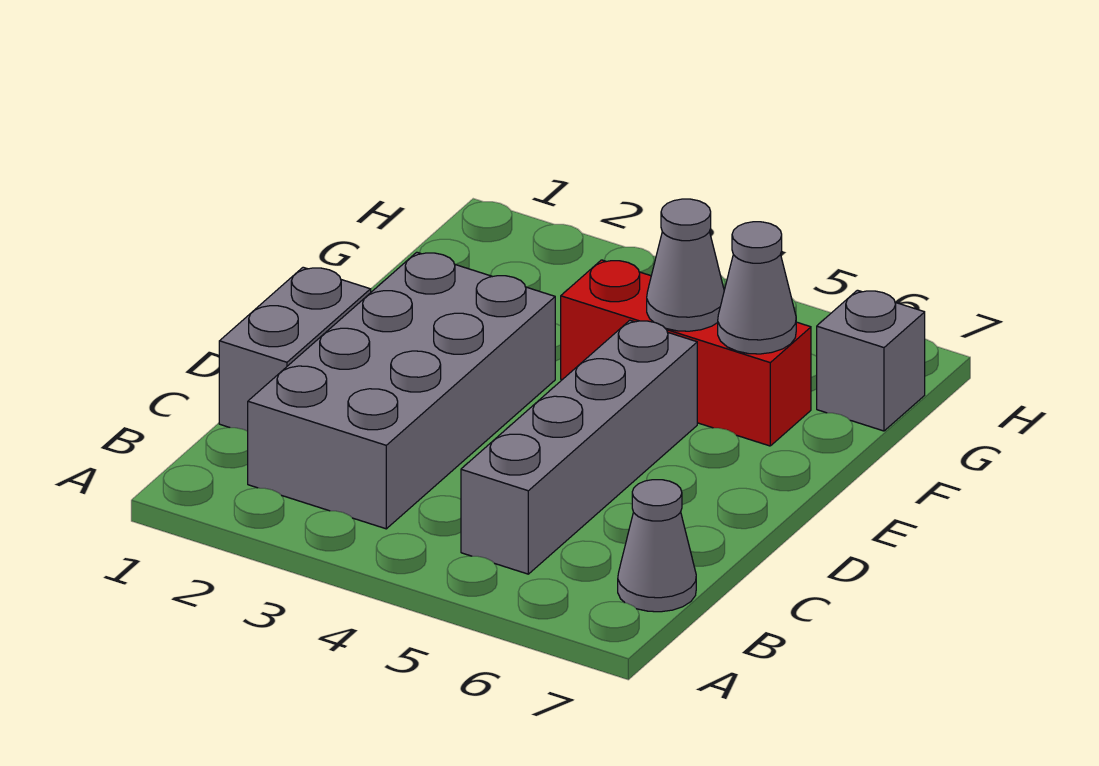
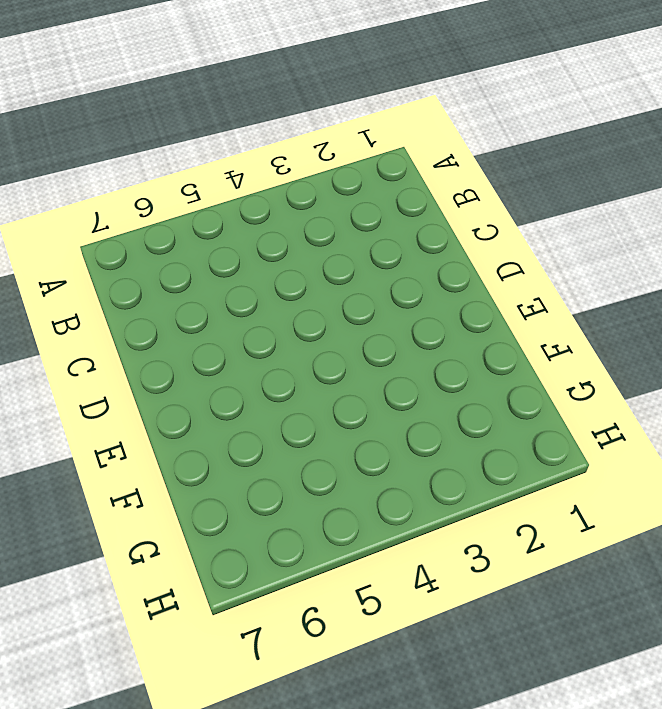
none -> grey 2x4 brick [248,252,555,529]
none -> grey 1x4 brick [461,320,697,574]

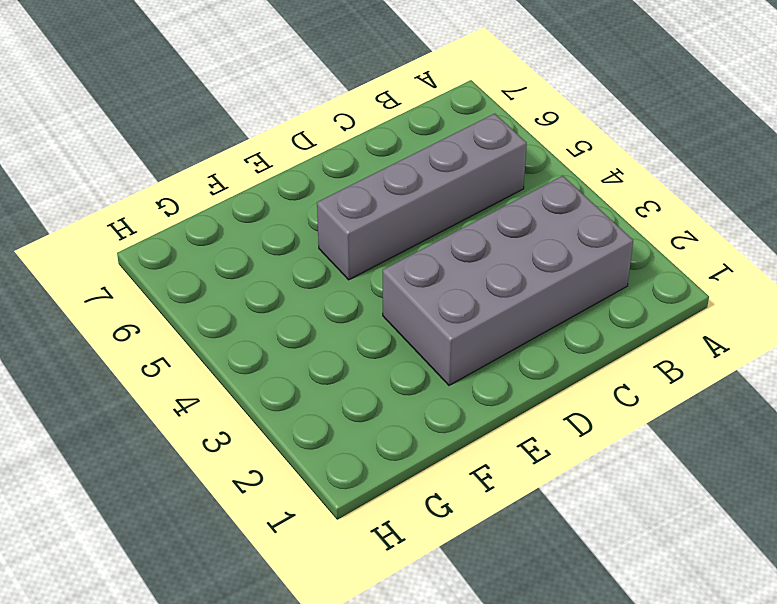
none -> grey 1x1 cone [618,480,696,612]
none -> grey 1x2 brick [219,267,371,431]

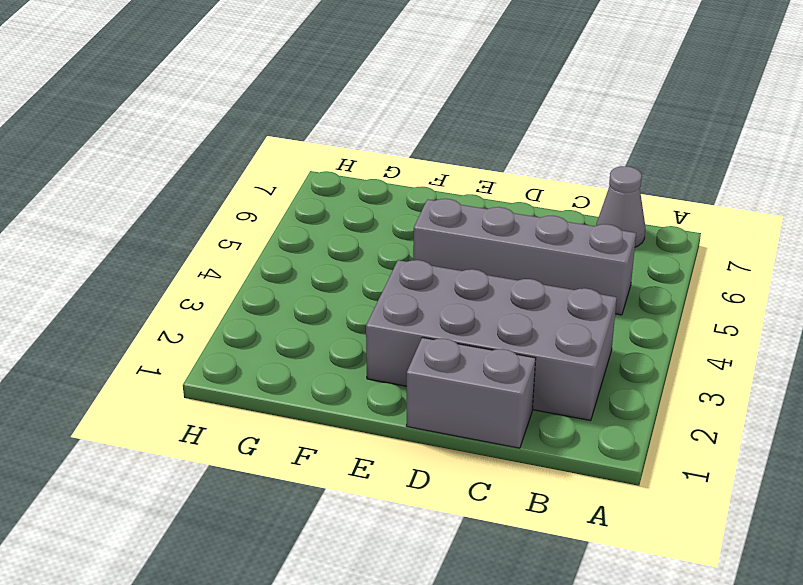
none -> red 1x3 brick [561,260,811,446]
none -> grey 1x1 brick [817,290,925,431]

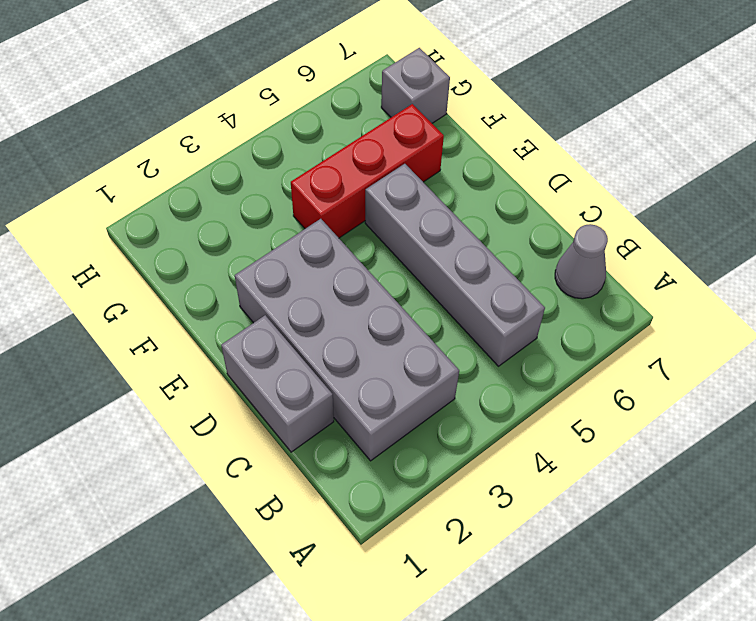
none -> grey 1x1 cone [647,199,724,331]
none -> grey 1x1 cone [718,222,796,354]

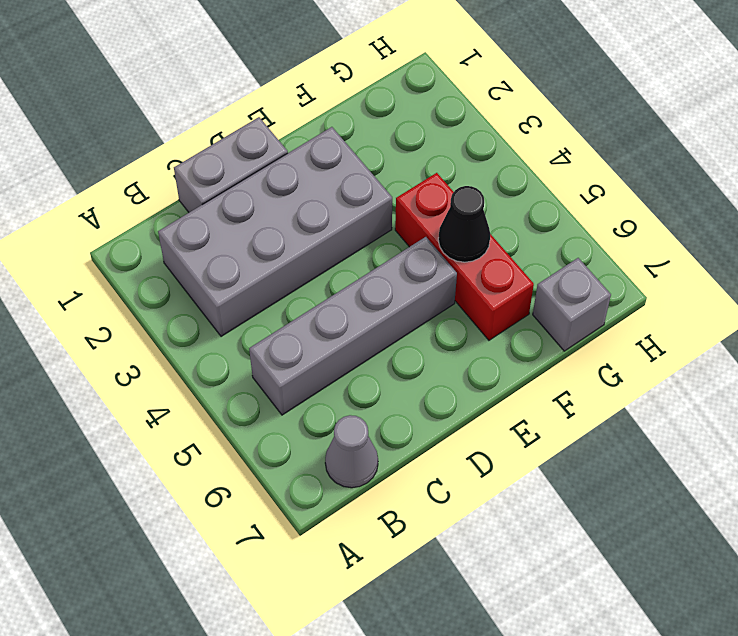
black 1x1 cone [438,186,491,262] -> grey 1x1 cone [647,199,724,331]
none -> grey 1x1 cone [718,222,796,354]

